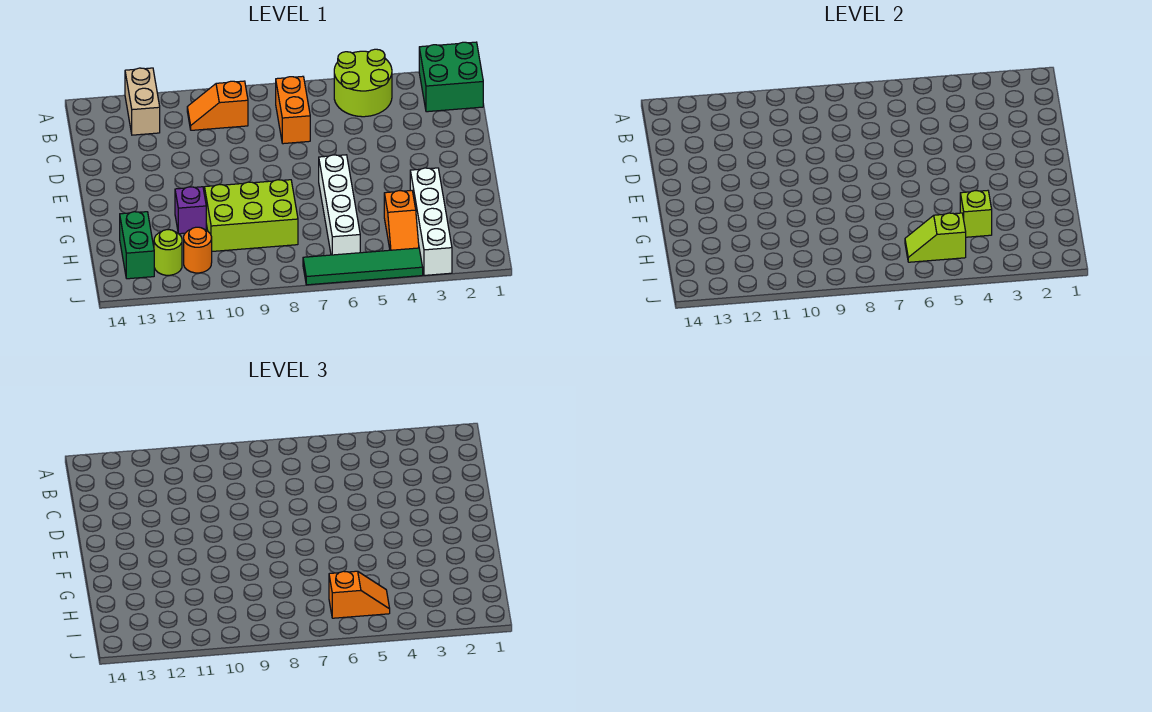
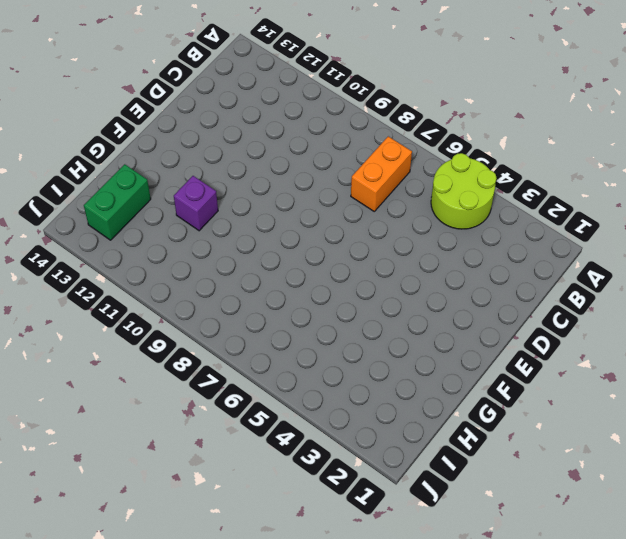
none -> green 2x2 brick [419,42,483,112]
none -> tan 1x2 brick [125,68,160,135]
none -> orange 1x2 slope [187,81,248,130]

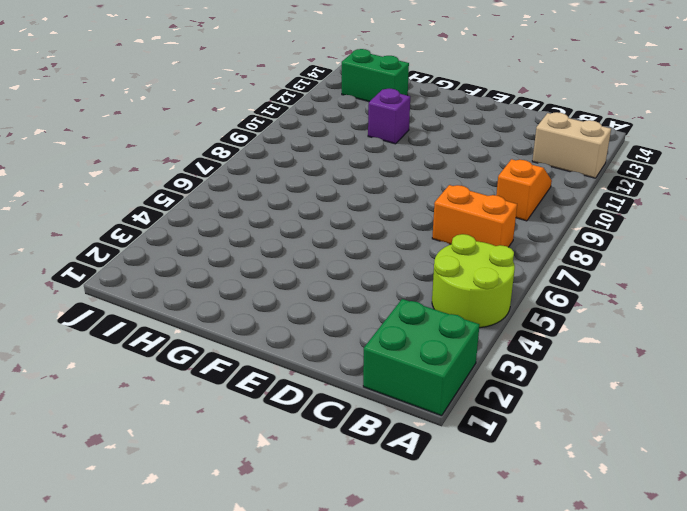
none -> white 1x4 brick [319,155,360,255]
none -> white 1x4 brick [410,168,452,275]
none -> lime 2x3 brick [204,180,298,251]

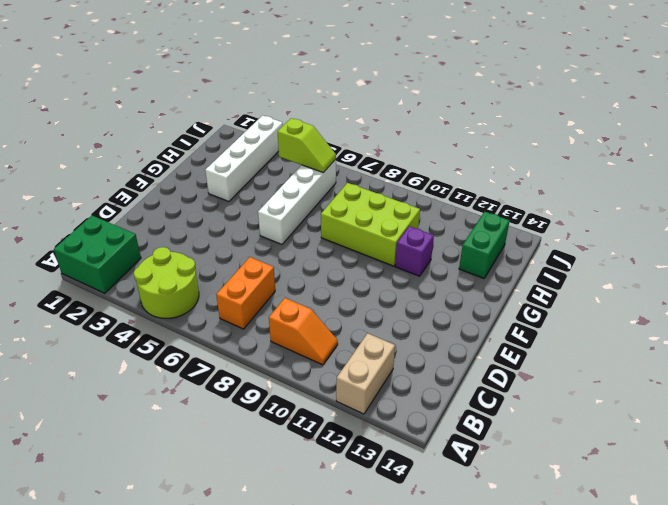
none -> orange 1x2 slope [384,191,419,250]
none -> orange 1x1 round brick [184,227,212,273]
none -> lime 1x1 round brick [154,230,182,275]

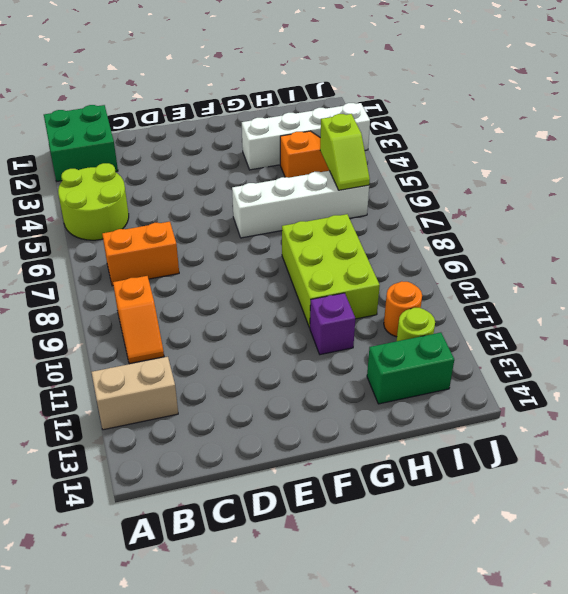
none -> green 1x4 tile [303,248,423,285]
none -> lime 1x1 brick [960,191,992,237]
none -> orange 1x2 slope [329,571,390,618]

